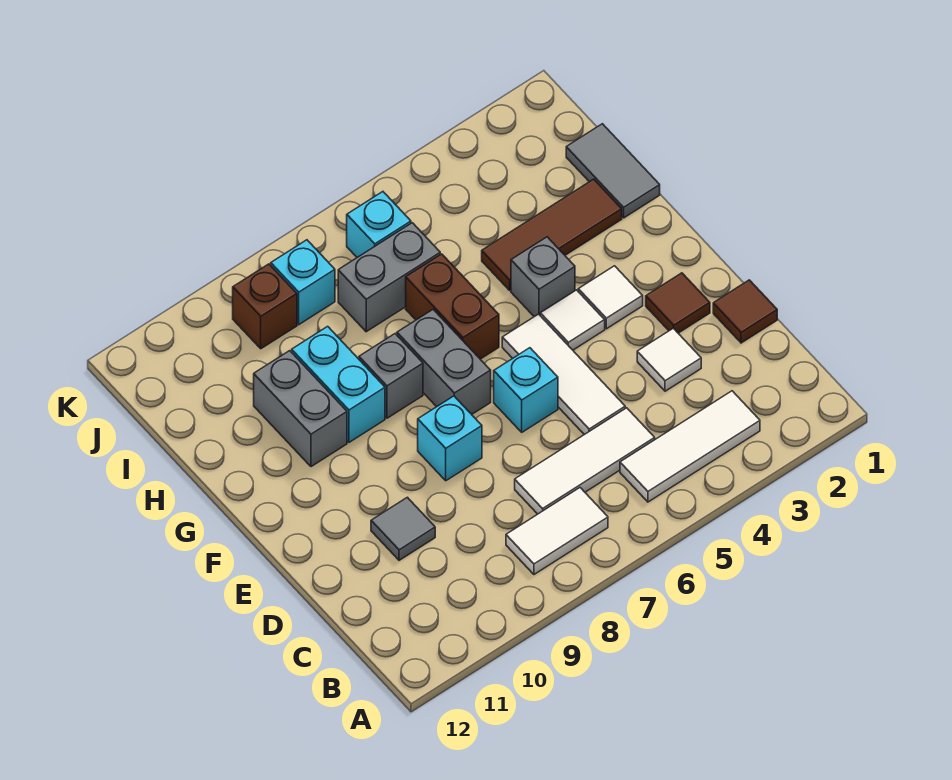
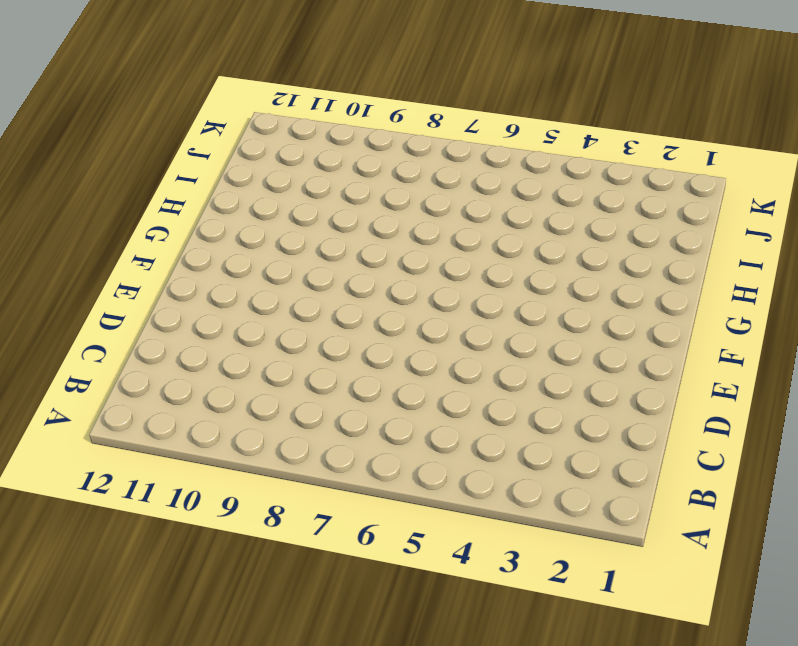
none -> white 1x3 tile [620,391,760,502]
none -> white 1x2 tile [506,488,608,574]
none -> white 1x3 tile [515,408,655,514]

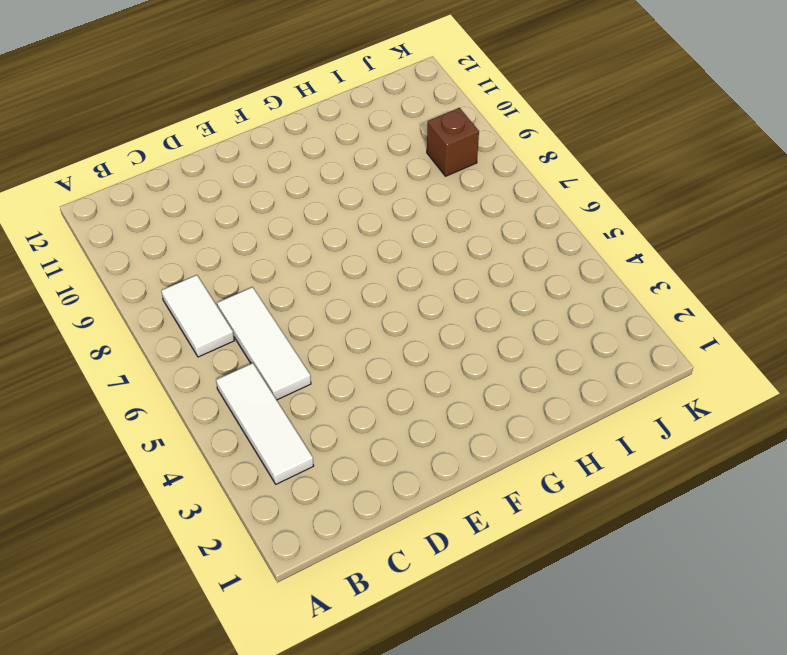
none -> brown 1x1 tile [713,280,777,343]
none -> white 1x1 tile [637,328,701,391]
none -> white 1x3 tile [502,314,625,435]

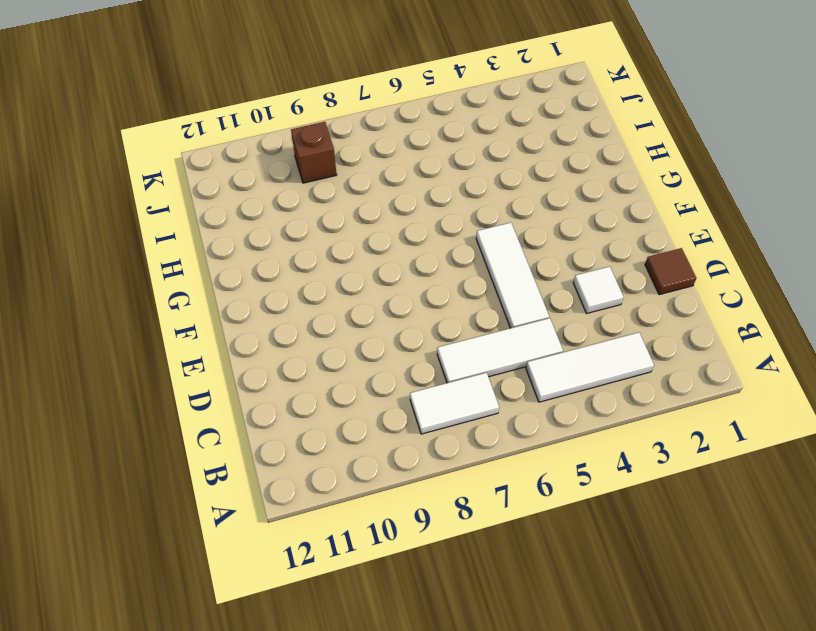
none -> grey 1x1 tile [371,497,435,560]
none -> brown 1x1 tile [646,273,710,333]
none -> cyan 1x1 brick [494,348,558,432]

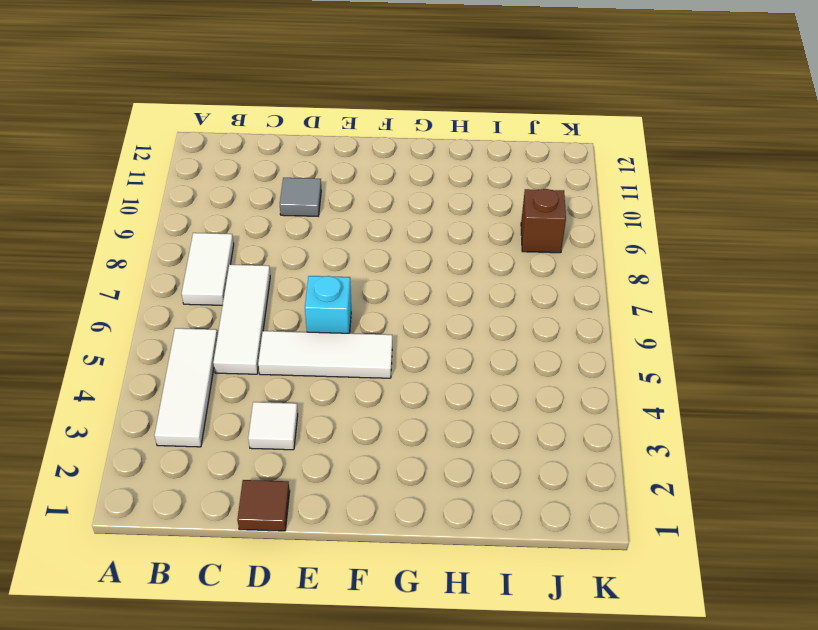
none -> brown 1x1 tile [646,273,710,333]
none -> cyan 1x1 brick [418,396,482,481]
none -> white 1x1 tile [578,266,643,329]

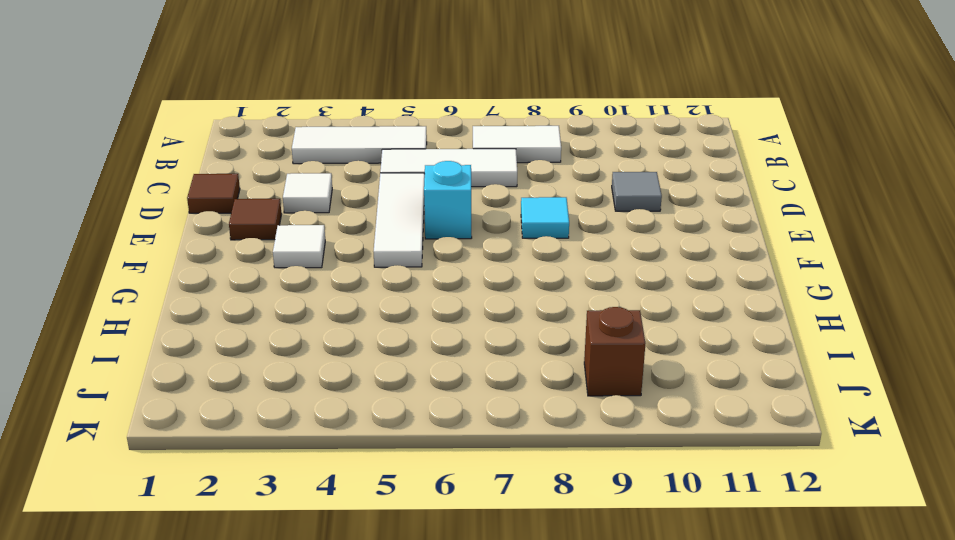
cyan 1x1 tile [521,197,569,238] -> cyan 1x1 brick [418,396,482,481]
none -> white 1x1 tile [540,290,605,350]
none -> grey 1x2 brick [397,310,491,414]
none -> grey 1x1 brick [511,237,575,317]

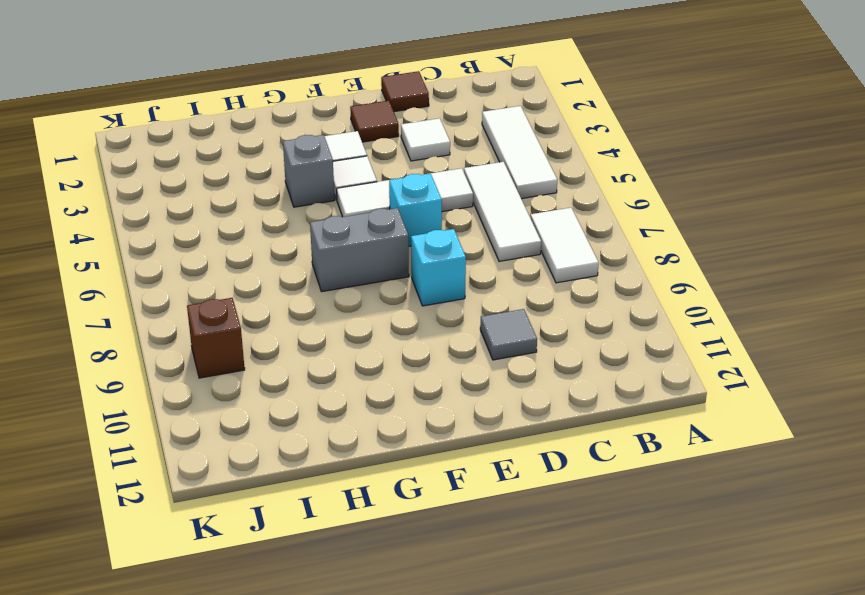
none -> brown 1x2 brick [406,254,499,359]
none -> grey 1x1 brick [359,334,423,418]
none -> cyan 1x2 brick [292,326,385,442]

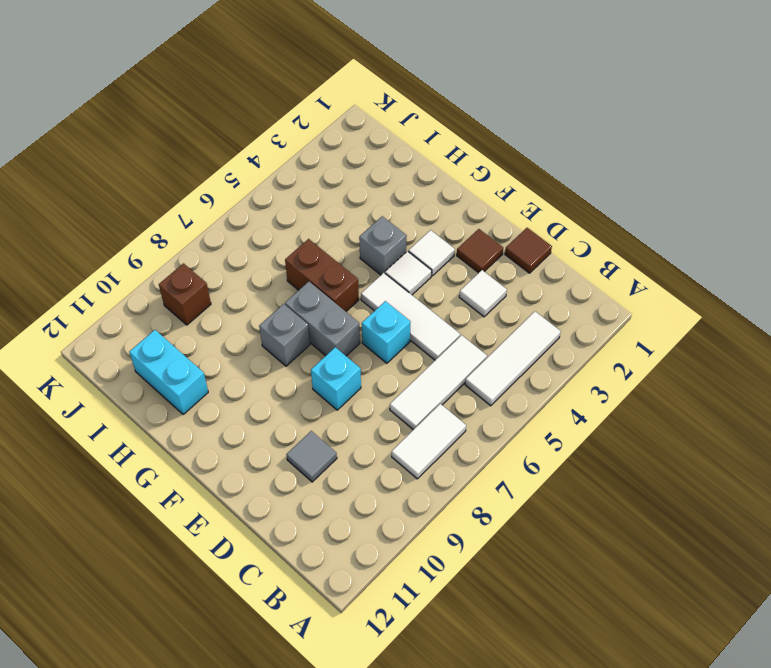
cyan 1x2 brick [129,330,208,415] -> cyan 1x2 brick moved to [292,326,385,442]
none -> grey 1x2 brick [254,351,347,467]
none -> grey 1x2 tile [566,124,660,218]
none -> brown 1x3 tile [482,179,622,290]

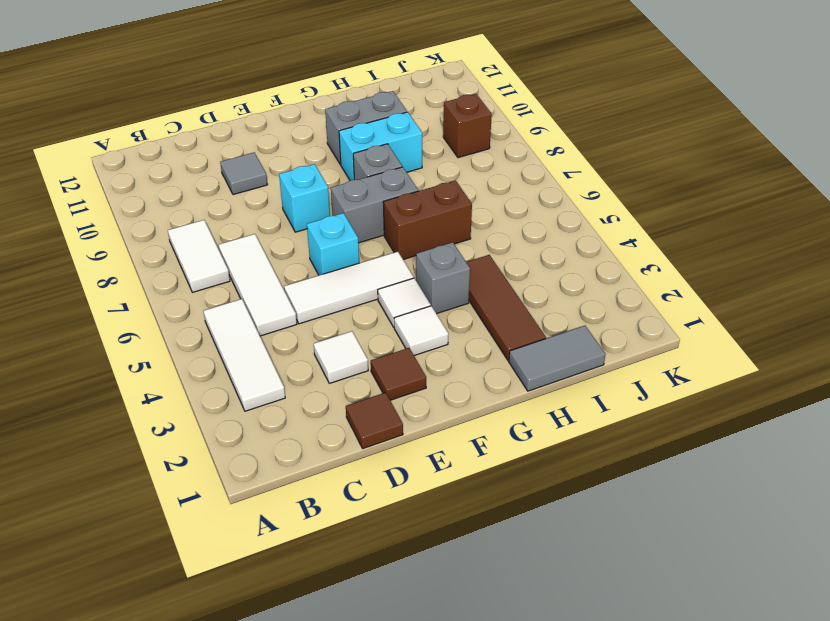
none -> grey 1x2 brick [338,223,440,332]
none -> cyan 1x1 brick [347,192,411,257]
none -> cyan 1x1 brick [271,240,335,325]

